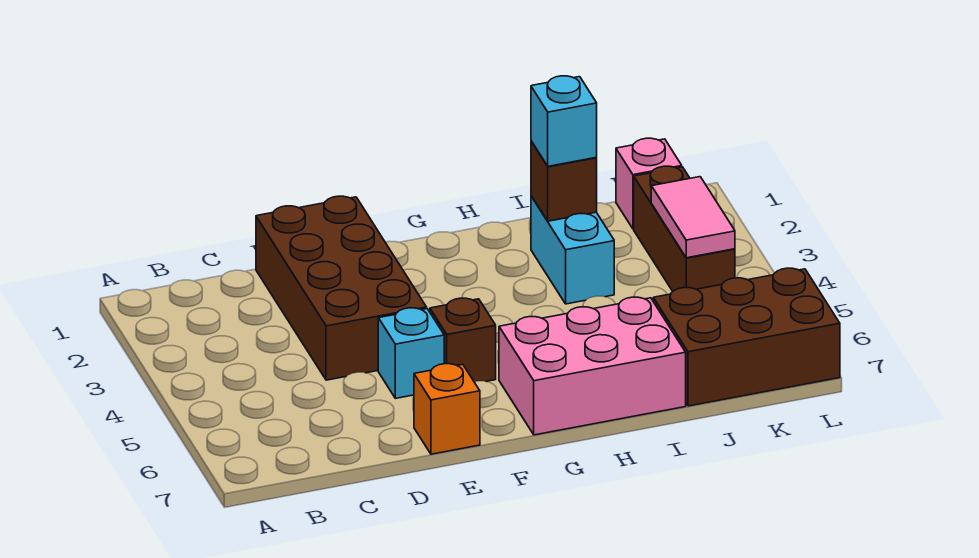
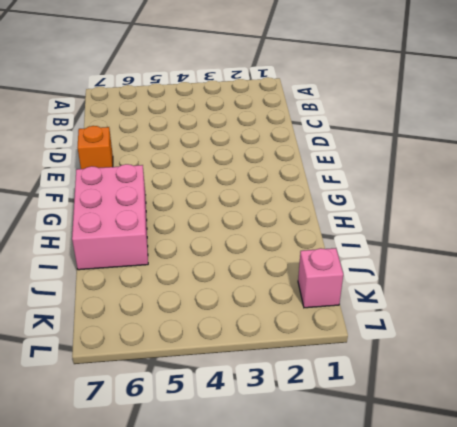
none -> brown 2x4 brick [256,196,427,380]
none -> cyan 1x1 brick [378,308,444,398]
none -> brown 1x1 brick [430,298,496,382]

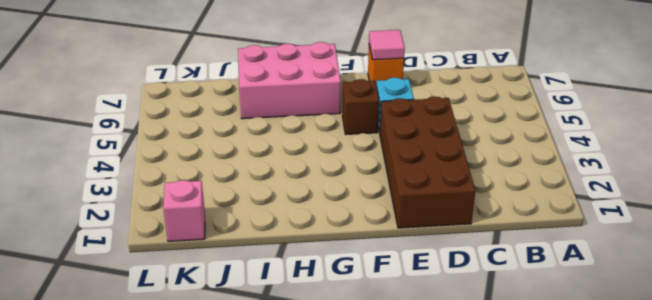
pink 1x1 tile [369,30,405,60] -> none
none -> cyan 1x2 brick [531,196,614,304]
none -> brown 2x3 brick [653,268,840,406]
none -> brown 1x3 brick [634,166,735,291]

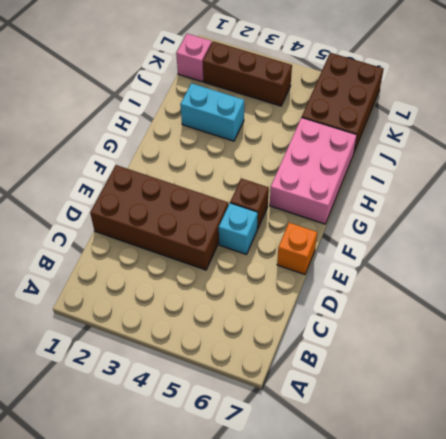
none -> brown 1x1 brick [531,141,597,221]
none -> pink 1x2 tile [651,177,735,258]
none -> cyan 1x1 brick [531,76,597,166]

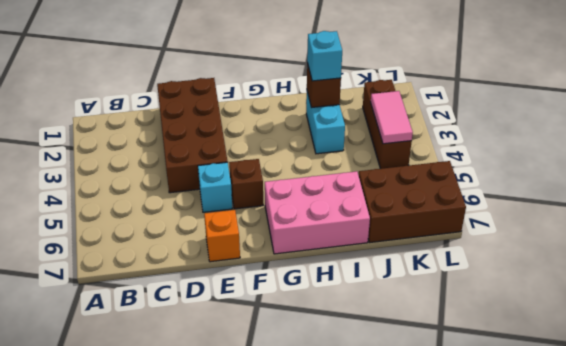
none -> pink 1x1 brick [616,138,682,229]

